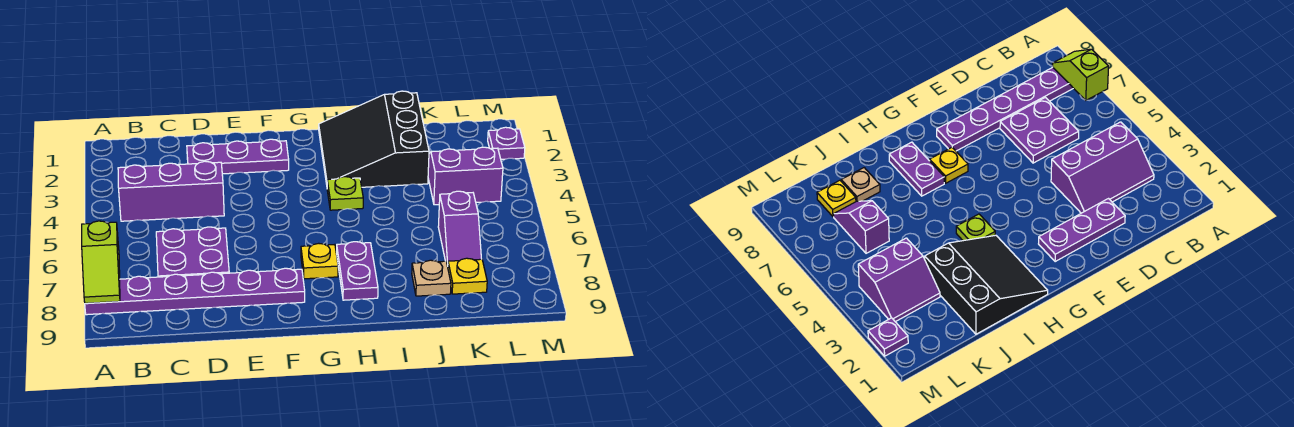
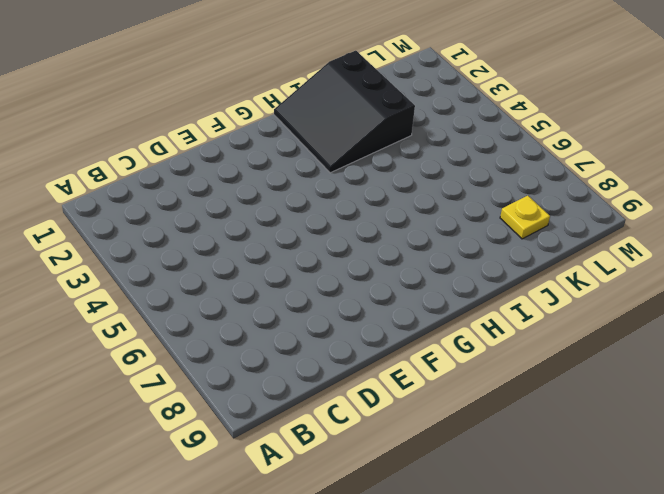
none -> purple 1x6 plate [85,268,305,315]
none -> purple 2x3 slope [118,161,224,221]
none -> purple 2x2 plate [156,227,229,277]

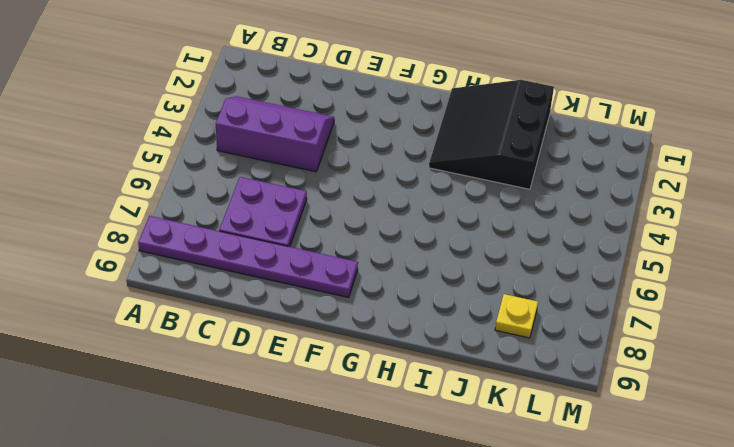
none -> purple 1x3 plate [187,139,289,174]
none -> yellow 1x1 plate [301,243,338,279]
none -> lime 1x1 plate [327,177,363,210]

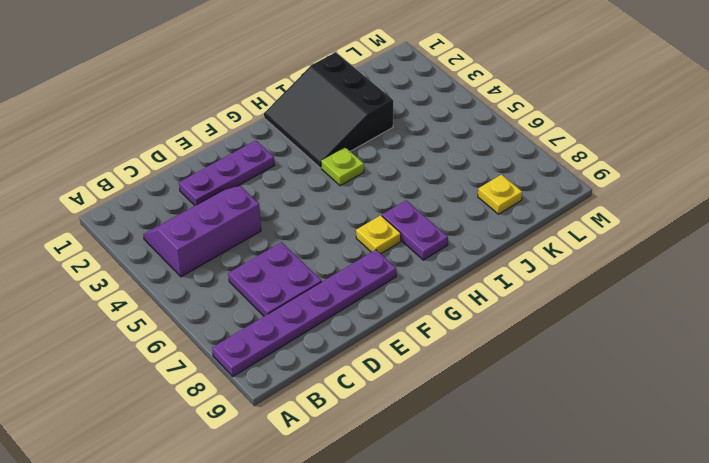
none -> tan 1x1 plate [412,260,451,296]
none -> purple 2x2 slope [428,147,503,205]
none -> purple 1x2 slope [438,191,481,266]

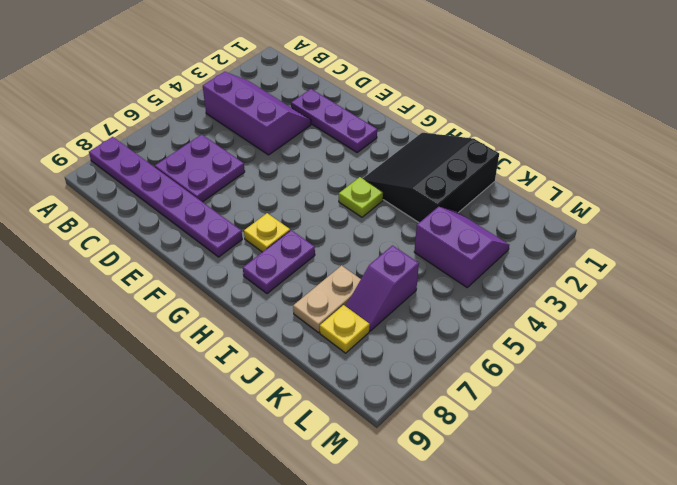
tan 1x2 plate [293,266,361,333] -> tan 1x1 plate [412,260,451,296]
none -> purple 1x1 plate [488,127,525,159]
none -> lime 1x2 slope [82,221,120,303]

